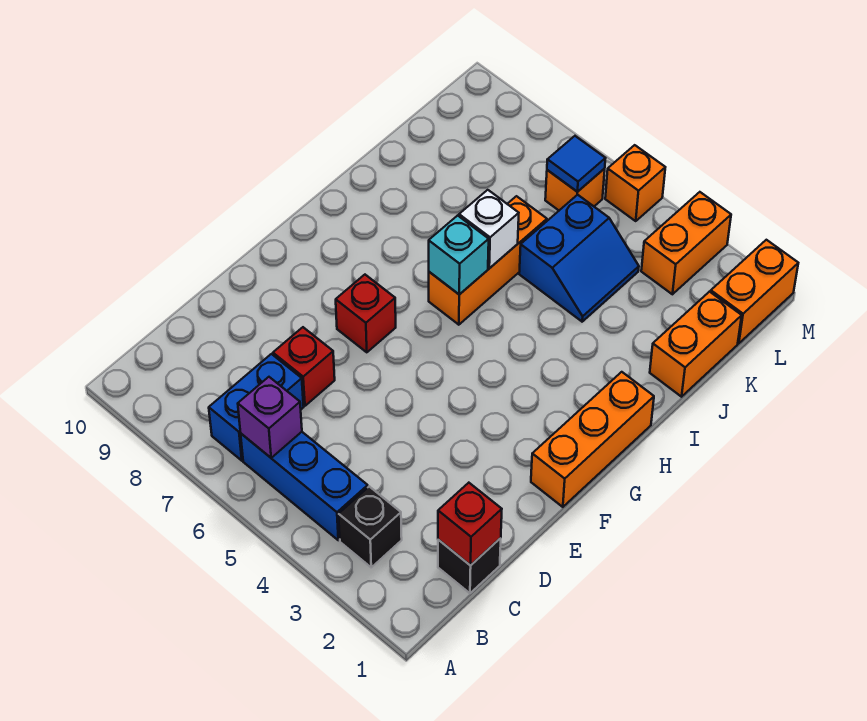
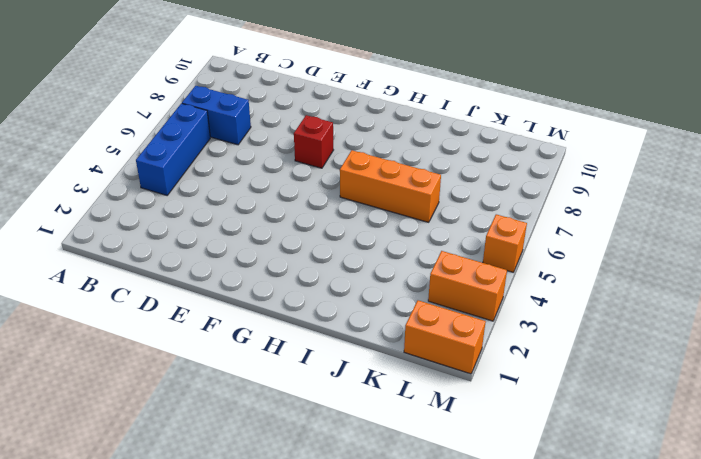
none -> black 1x1 brick [339,486,402,567]
none -> black 1x1 brick [438,538,501,593]
none -> red 1x1 brick [273,327,335,406]

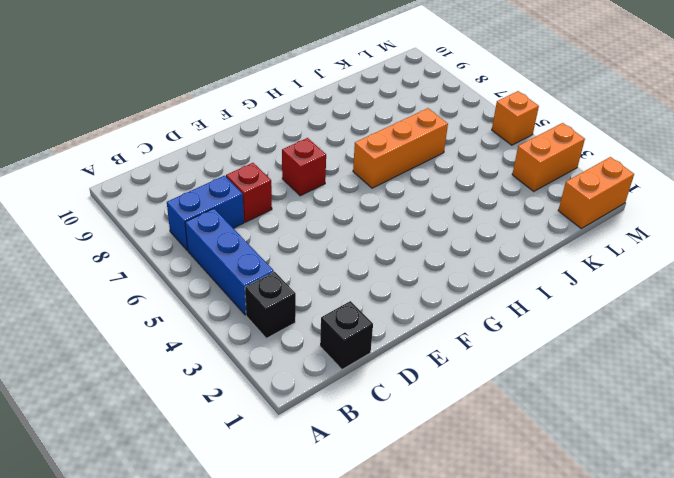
none -> orange 1x3 brick [531,372,654,507]
none -> orange 1x2 brick [650,292,742,397]
none -> blue 2x2 slope [519,195,639,322]

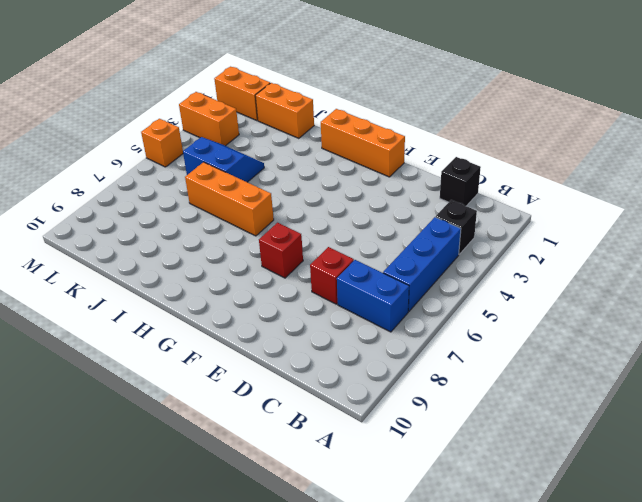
none -> orange 1x1 brick [545,169,605,210]
none -> purple 1x1 brick [238,377,302,458]
none -> red 1x1 brick [438,483,502,566]

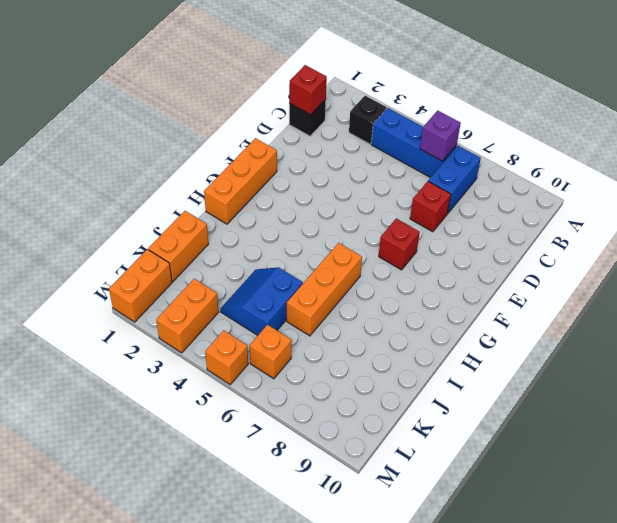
none -> cyan 1x1 brick [429,215,489,294]
none -> white 1x1 brick [459,190,519,268]
none -> blue 1x1 tile [547,136,606,192]

